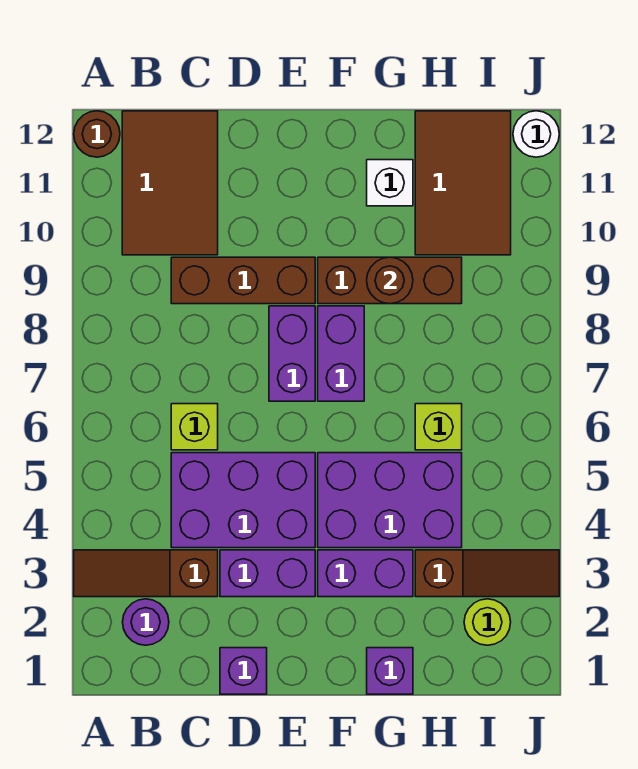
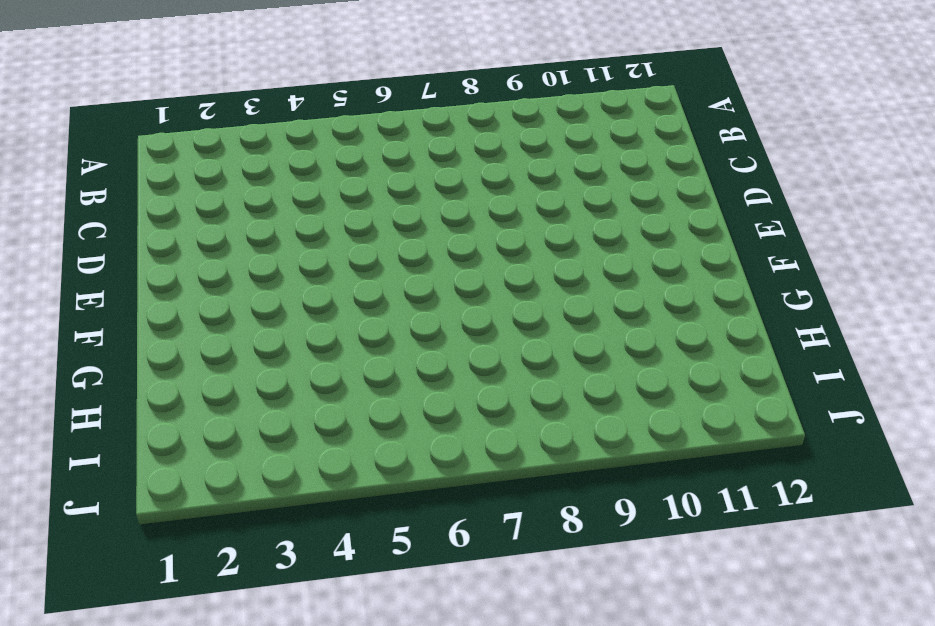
none -> brown 1x3 slope [74,550,218,597]
none -> brown 1x1 round brick [74,111,120,157]
none -> purple 1x1 round brick [123,599,169,645]

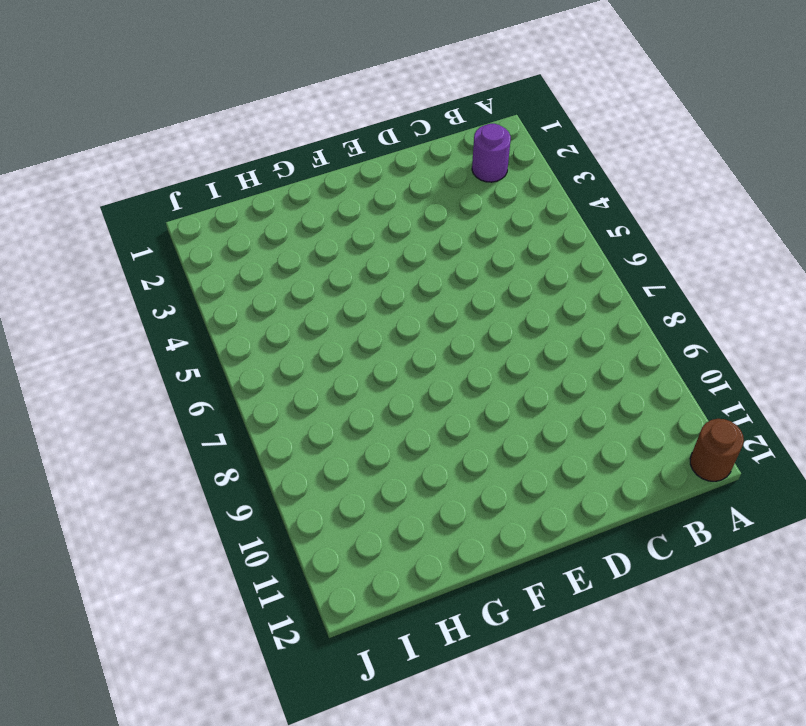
none -> brown 1x3 slope [74,550,218,597]
none -> brown 2x3 tile [122,111,218,255]
none -> purple 2x3 brick [171,453,315,548]

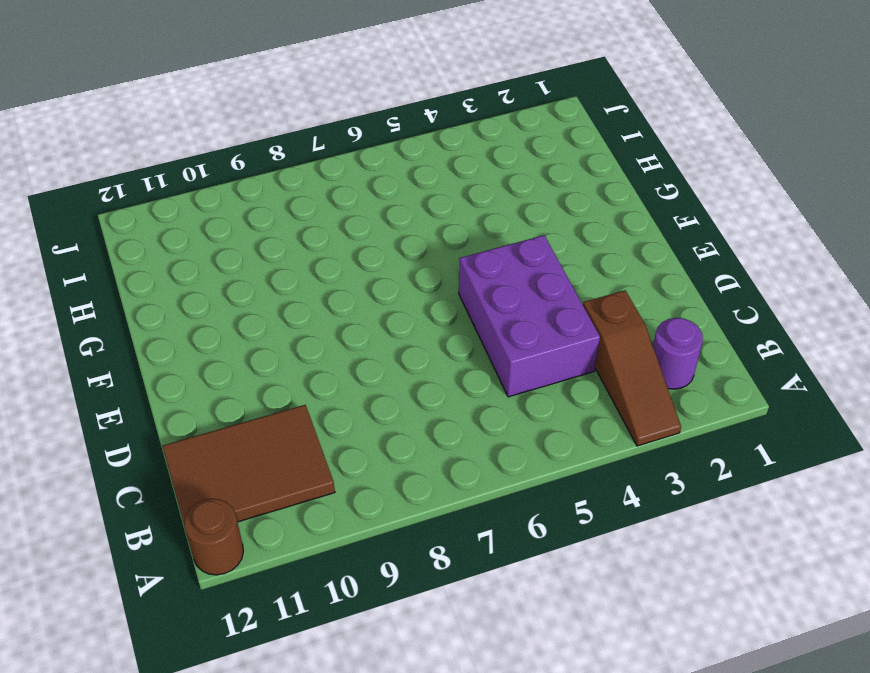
none -> lime 1x1 brick [171,404,218,450]
none -> brown 1x3 brick [171,257,315,304]
none -> purple 1x1 brick [220,648,267,694]

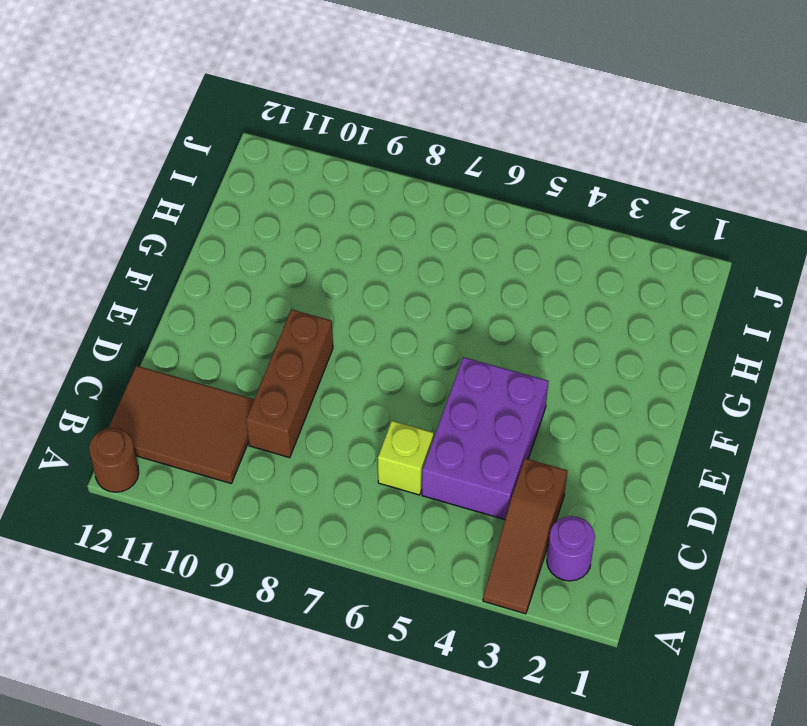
none -> purple 1x1 brick [220,648,267,694]
none -> purple 1x2 brick [220,550,315,597]
none -> purple 1x2 brick [269,306,315,401]

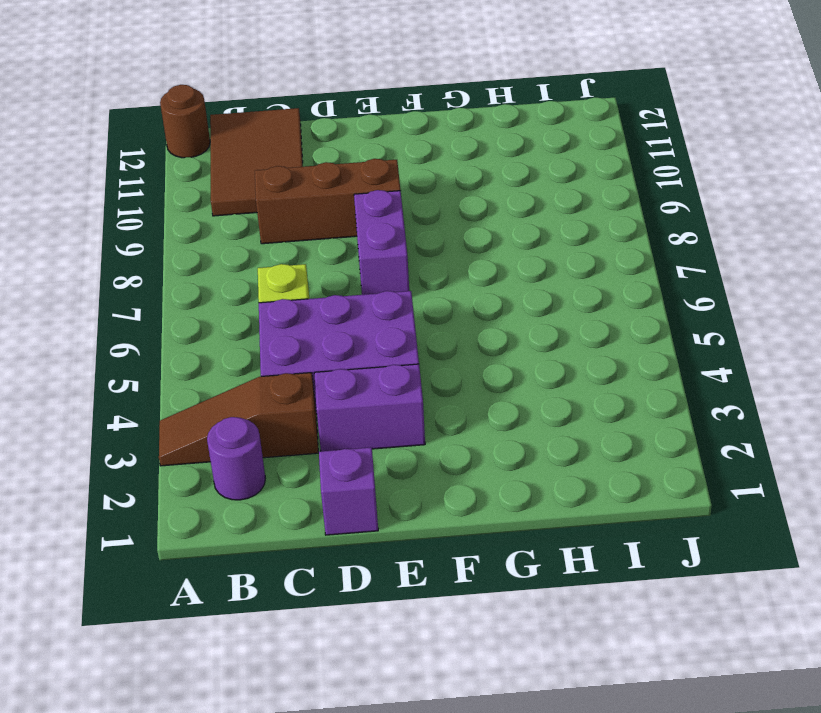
none -> purple 1x2 brick [318,550,413,597]
none -> purple 2x3 brick [318,453,462,548]
none -> purple 1x2 brick [318,306,364,401]

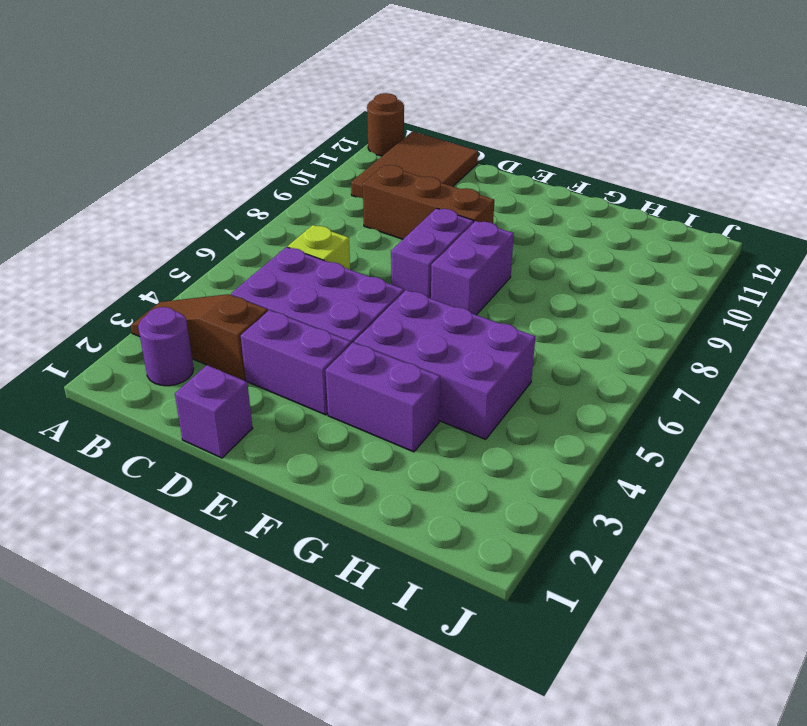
none -> brown 1x3 brick [318,257,462,304]
none -> purple 1x1 brick [367,648,413,694]
none -> white 1x1 brick [367,160,413,206]

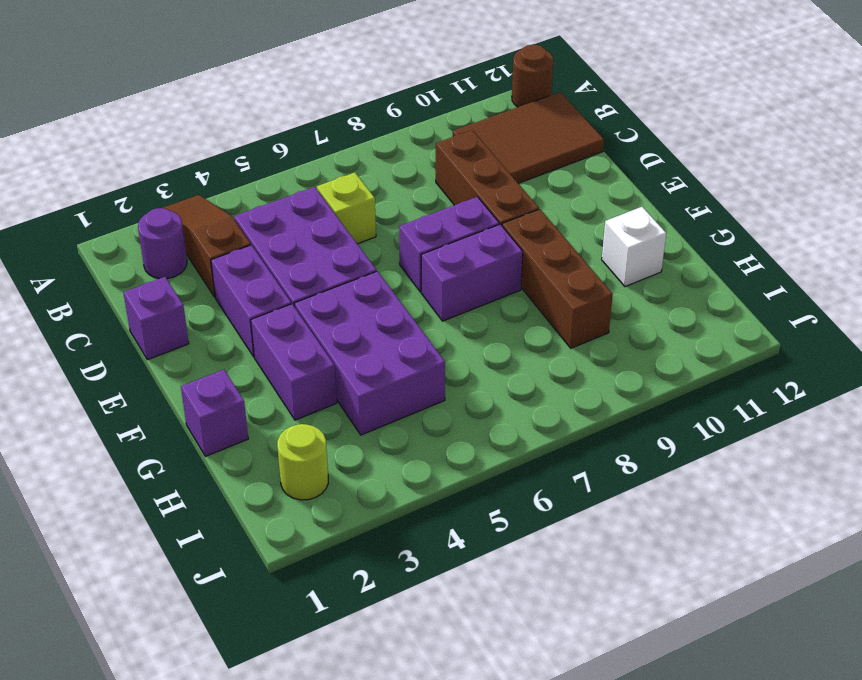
none -> brown 1x3 slope [415,550,559,597]
none -> lime 1x1 brick [415,404,462,450]
none -> brown 2x3 tile [415,111,511,255]

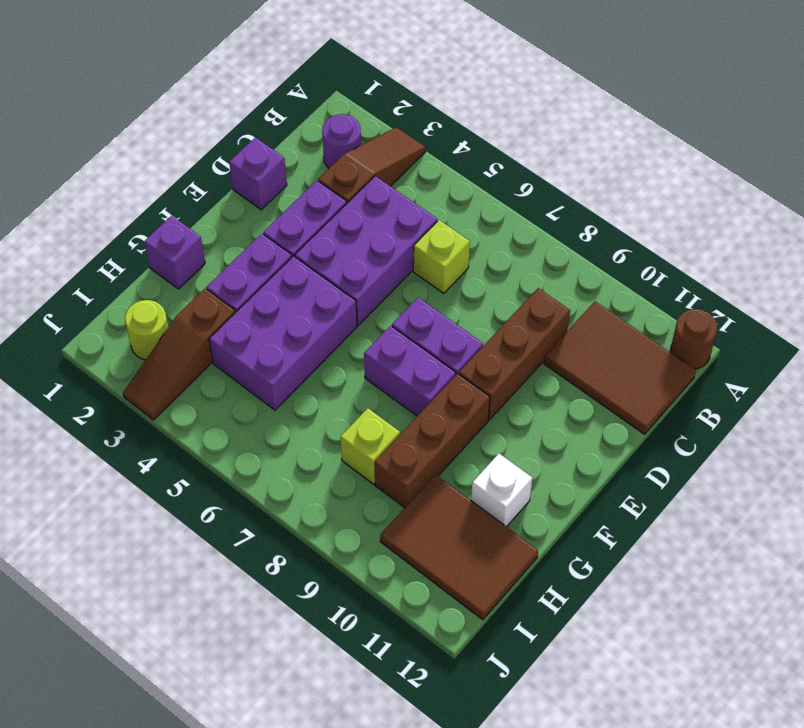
lime 1x1 brick [340,408,400,484] -> lime 1x1 brick moved to [415,404,462,450]
none -> white 1x1 round brick [513,111,559,157]
none -> brown 1x1 round brick [367,257,413,304]

